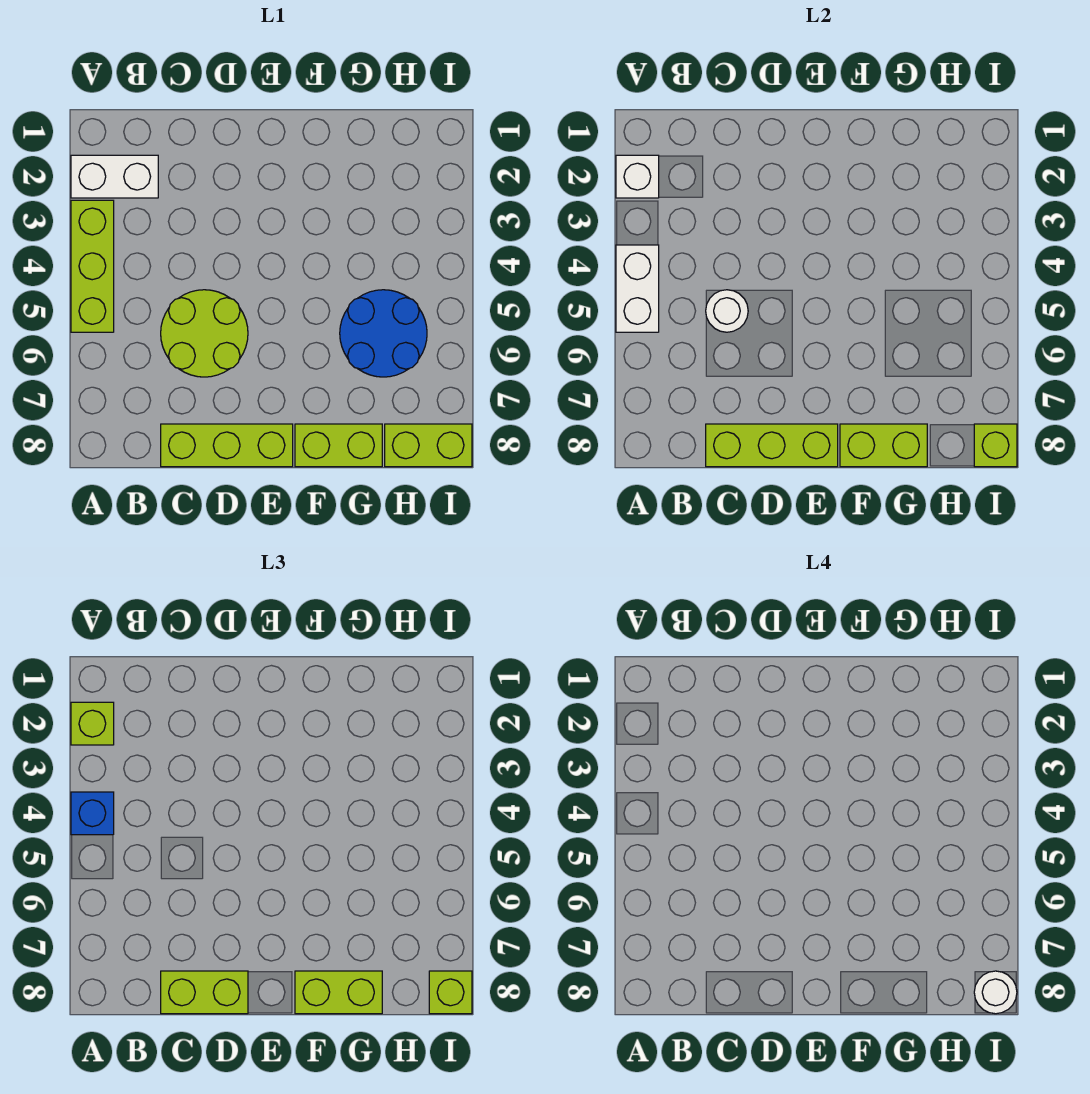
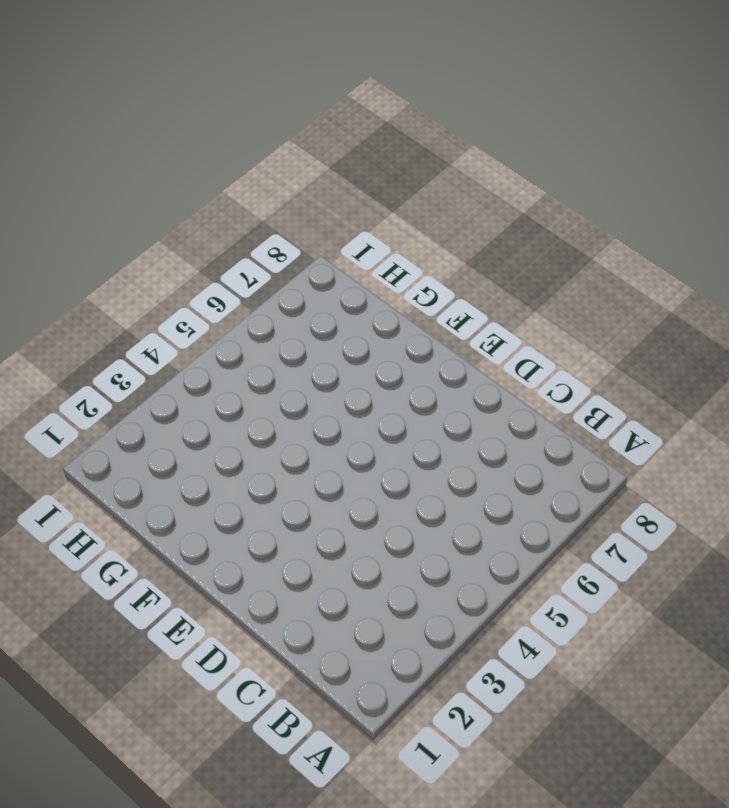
none -> white 1x2 brick [71,155,158,198]
none -> lime 1x3 brick [71,200,114,332]
none -> lime 2x2 round brick [161,290,248,377]

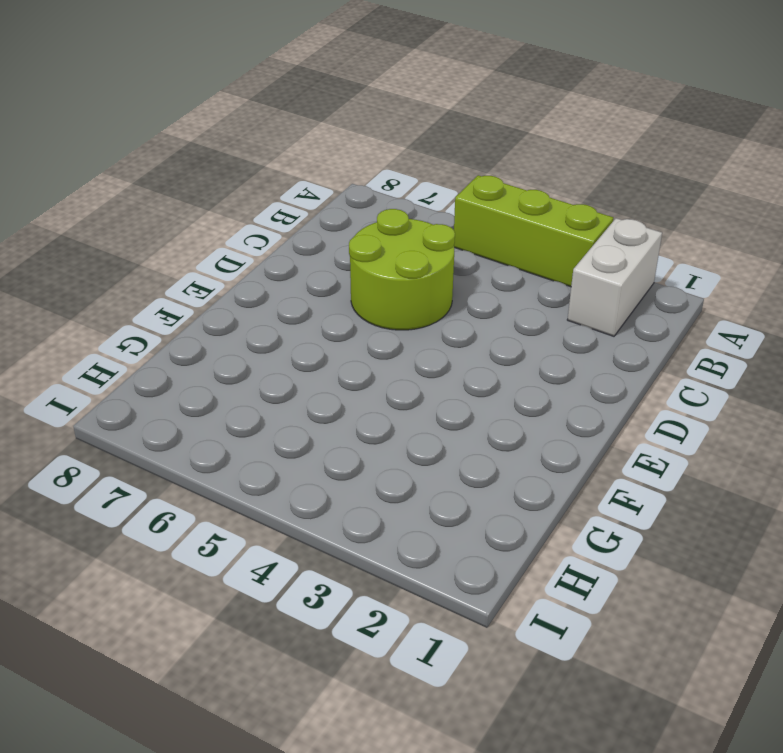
none -> lime 1x3 brick [161,424,293,467]
none -> lime 1x2 brick [295,424,382,467]
none -> blue 2x2 round brick [340,290,427,377]

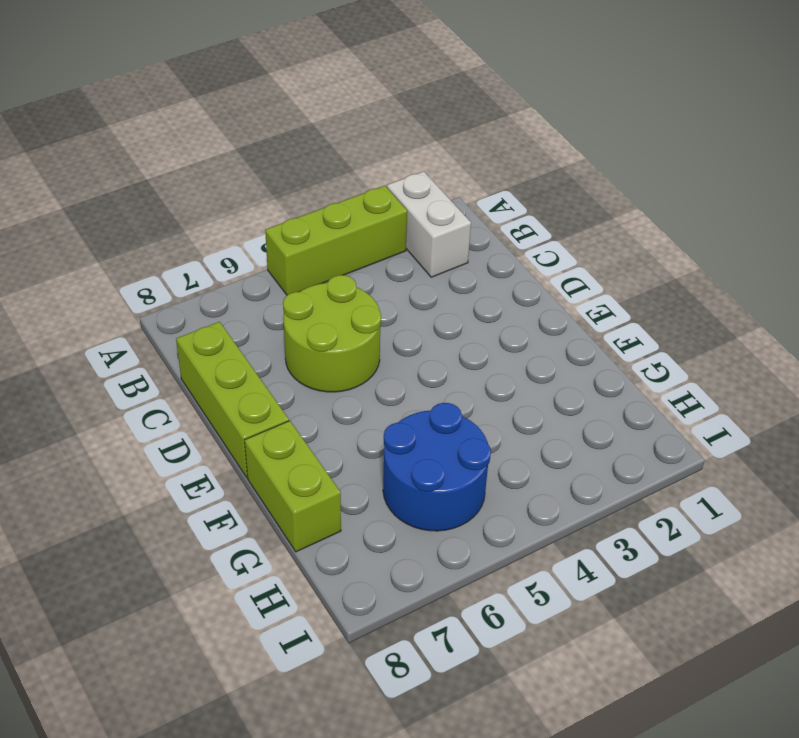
none -> lime 1x2 brick [385,424,472,467]
none -> white 1x1 brick [616,155,659,198]
none -> white 1x2 brick [616,245,659,332]

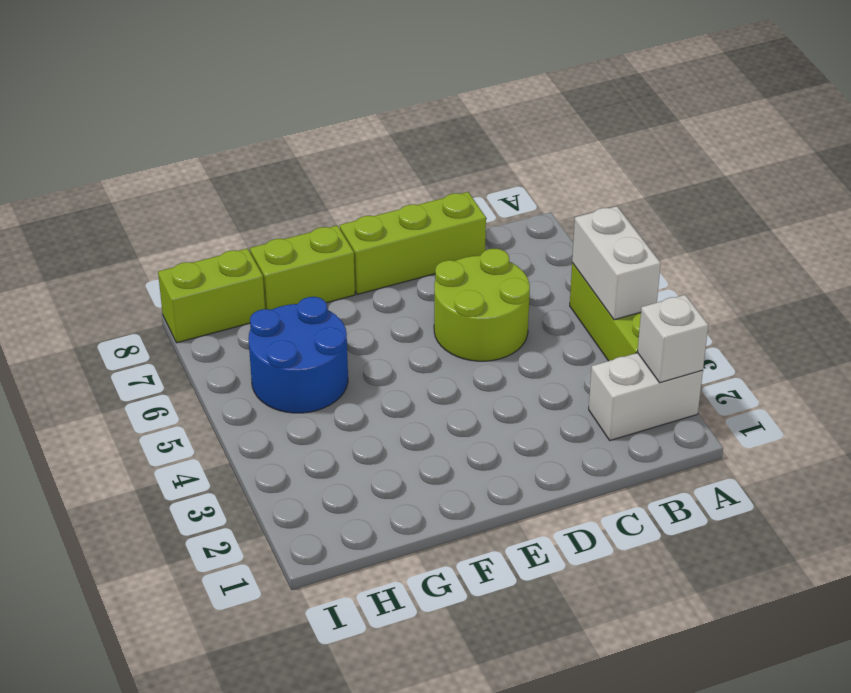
none -> white 1x1 round brick [706,290,748,332]
none -> lime 1x3 brick [706,424,838,467]
none -> lime 1x2 brick [840,424,927,467]

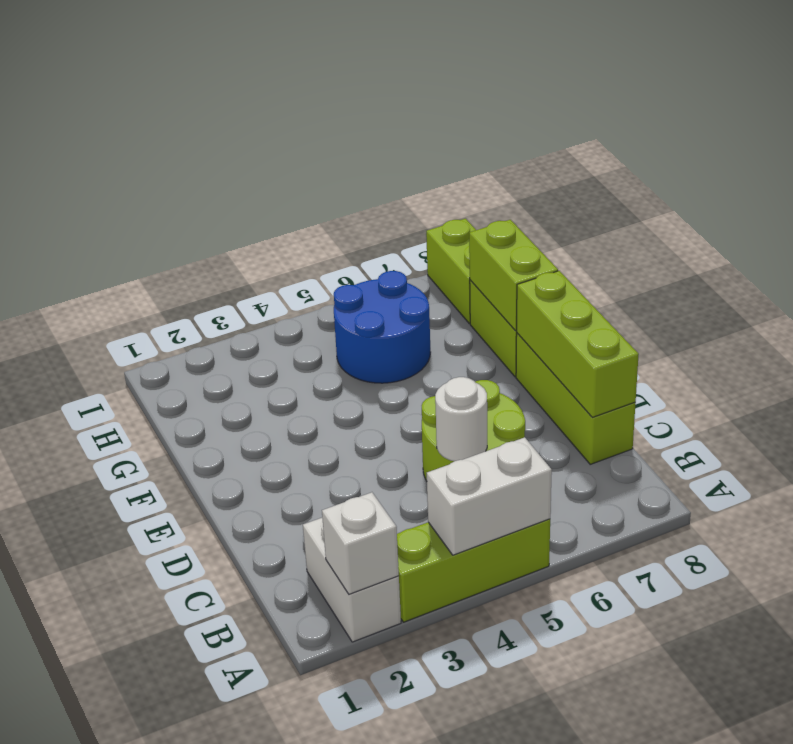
none -> lime 1x1 brick [974,424,1017,467]
none -> lime 1x1 brick [71,702,114,745]
none -> blue 1x1 brick [71,792,114,835]

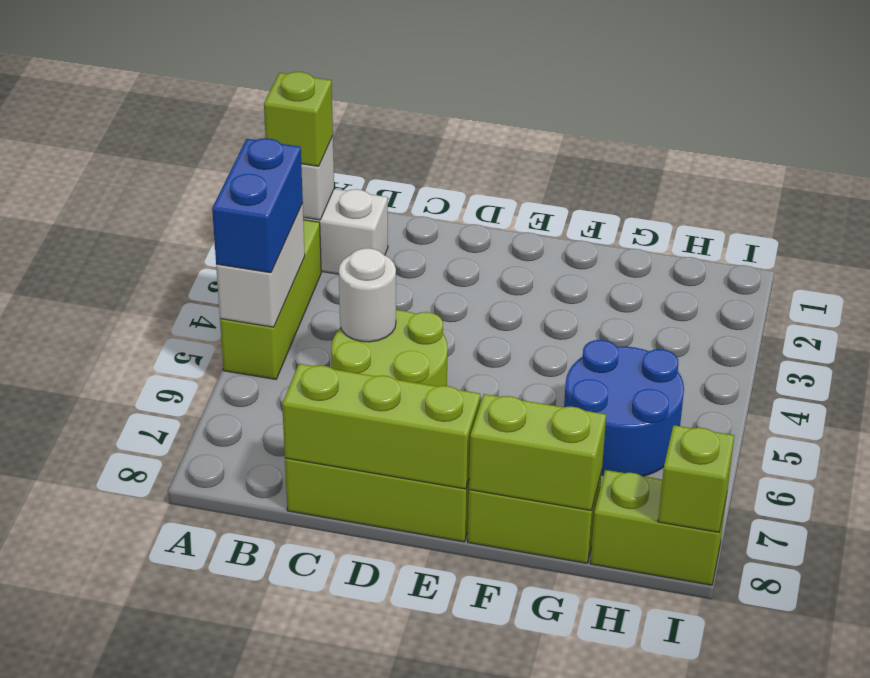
blue 1x2 brick [212,138,303,273] -> blue 1x1 brick [71,792,114,835]
none -> lime 1x2 brick [161,971,248,1014]
none -> lime 1x2 brick [295,971,382,1014]
none -> lime 1x1 brick [429,971,472,1014]

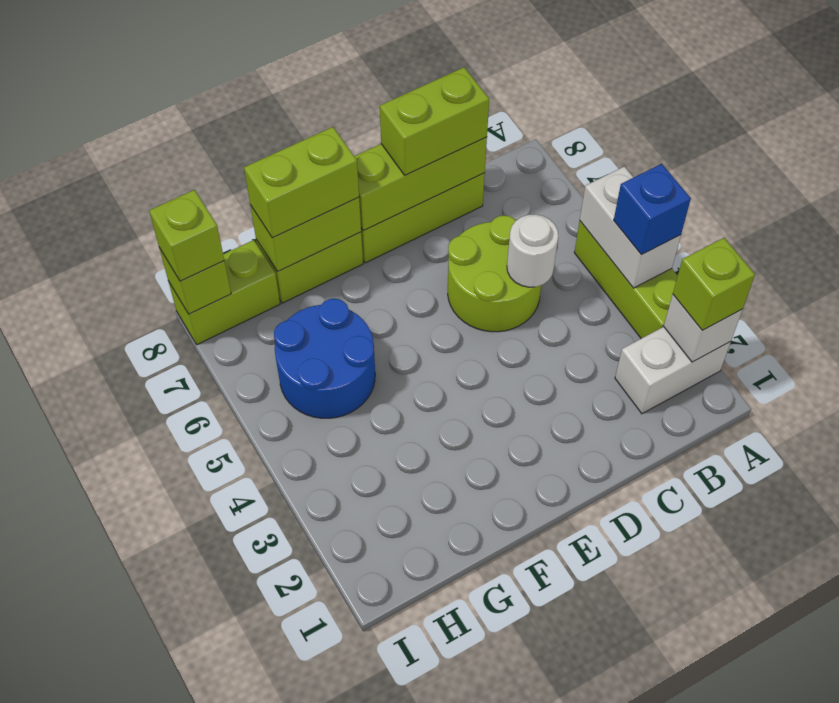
none -> white 1x1 round brick [974,971,1017,1014]

